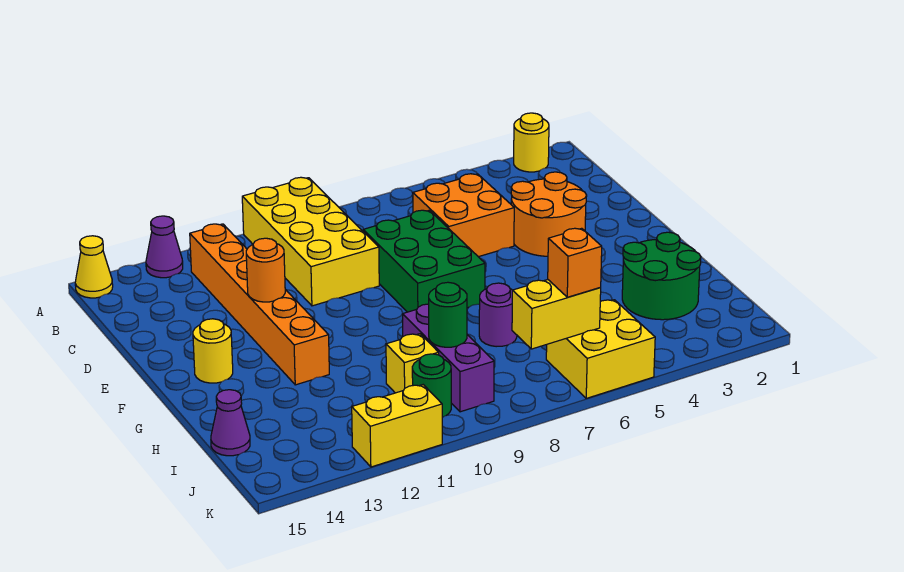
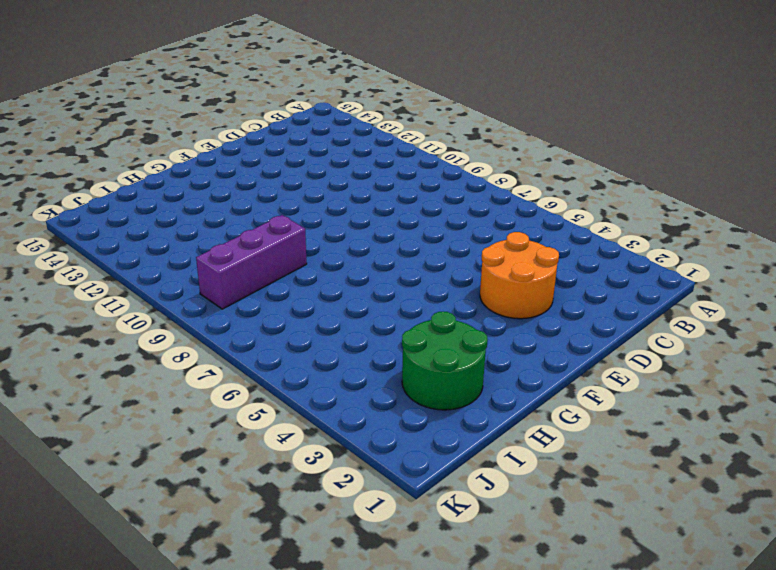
none -> yellow 1x1 round brick [514,113,549,172]
none -> yellow 2x4 brick [242,177,379,306]
none -> purple 1x1 cone [146,216,183,278]

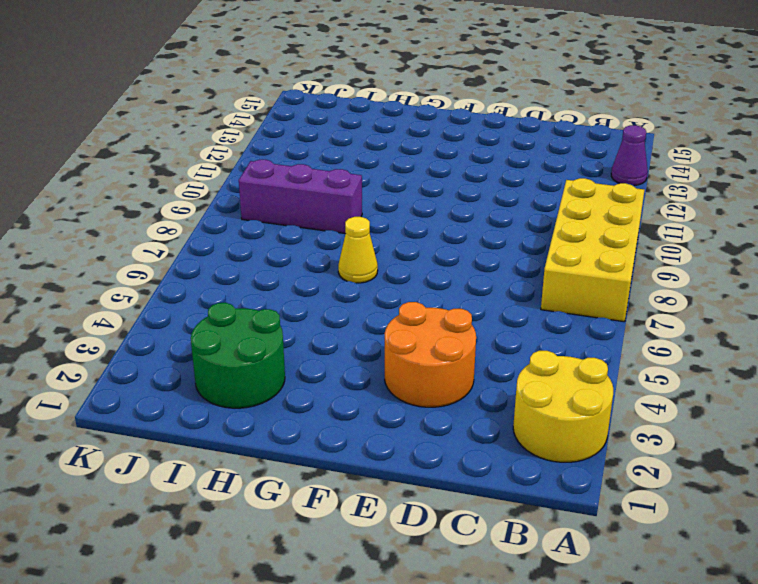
yellow 2x2 round brick [513,351,613,462] -> yellow 1x1 round brick [514,113,549,172]
yellow 2x4 brick [541,178,644,322] -> yellow 2x4 brick turned to [242,177,379,306]
yellow 1x1 cone [338,217,378,283] -> yellow 1x1 cone moved to [75,236,113,298]
none -> orange 1x6 brick [190,224,329,385]
none -> orange 2x2 brick [413,174,514,257]
none -> green 2x3 brick [363,210,485,312]

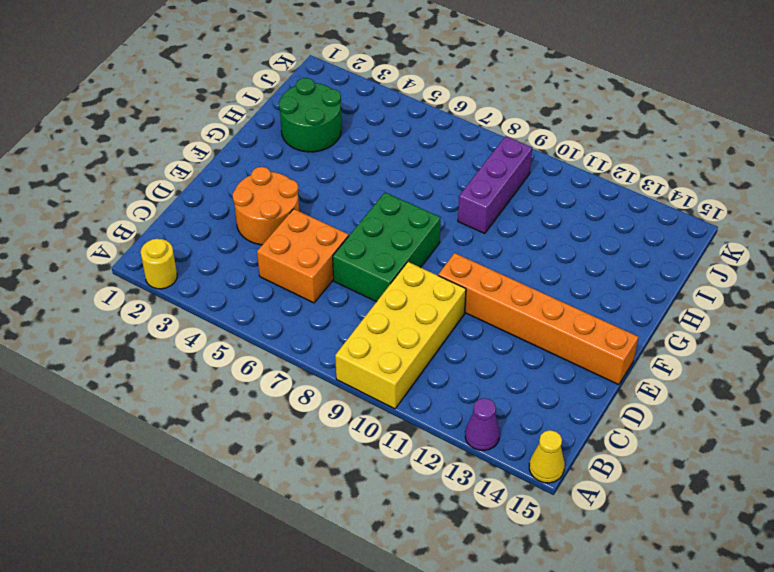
orange 1x6 brick [438,253,638,385] -> orange 1x6 brick turned to [190,224,329,385]
none -> yellow 1x1 round brick [193,319,233,383]
none -> purple 1x1 round brick [479,283,517,347]
none -> yellow 1x1 brick [386,334,439,393]

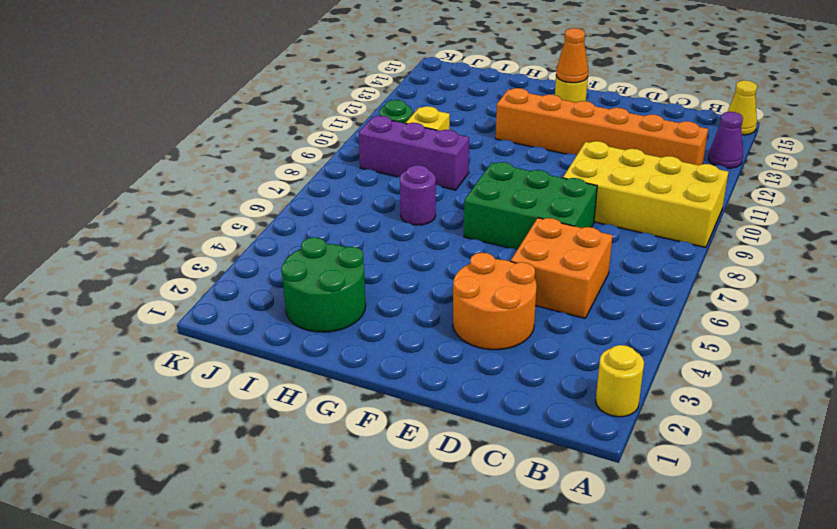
orange 1x1 cone [556,28,588,83] -> none
none -> purple 1x1 cone [211,390,250,456]
none -> yellow 2x2 brick [546,300,655,398]
none -> yellow 1x2 brick [352,385,442,467]

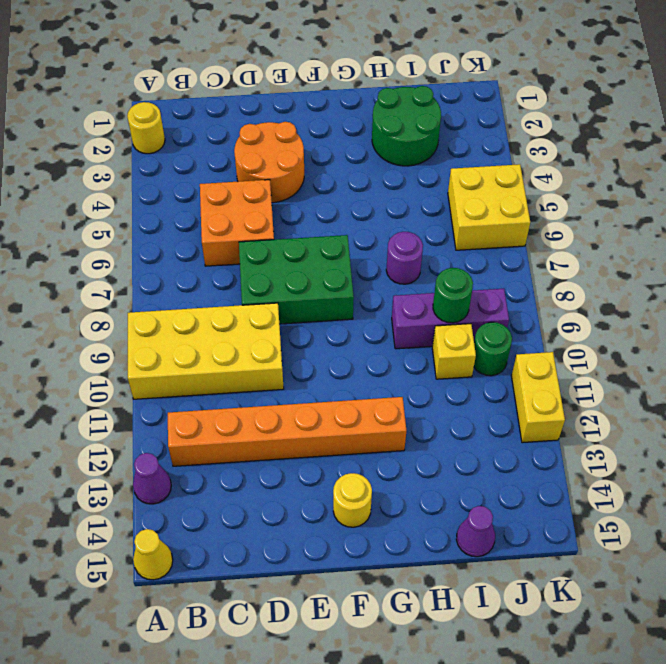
none -> orange 1x1 round brick [246,238,285,302]
none -> yellow 1x2 brick [512,280,601,349]
none -> orange 1x1 brick [548,228,602,297]

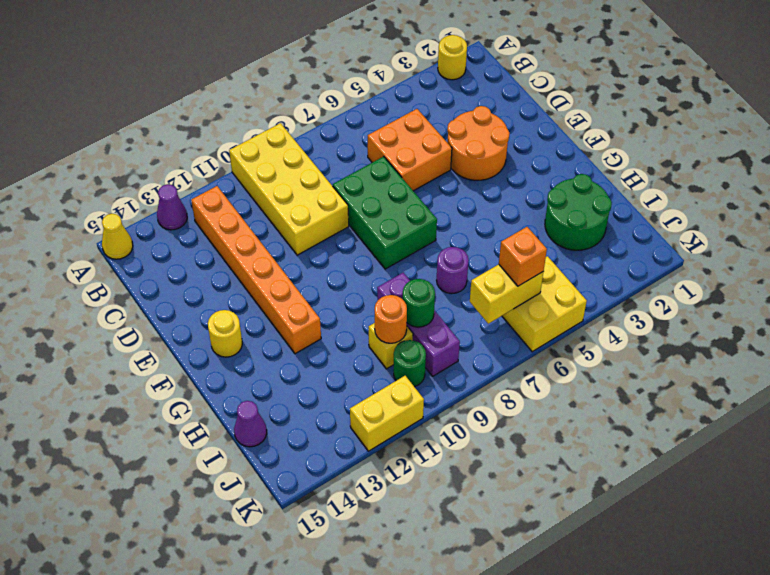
orange 1x1 round brick [375,295,407,343] -> orange 1x1 round brick moved to [246,238,285,302]

